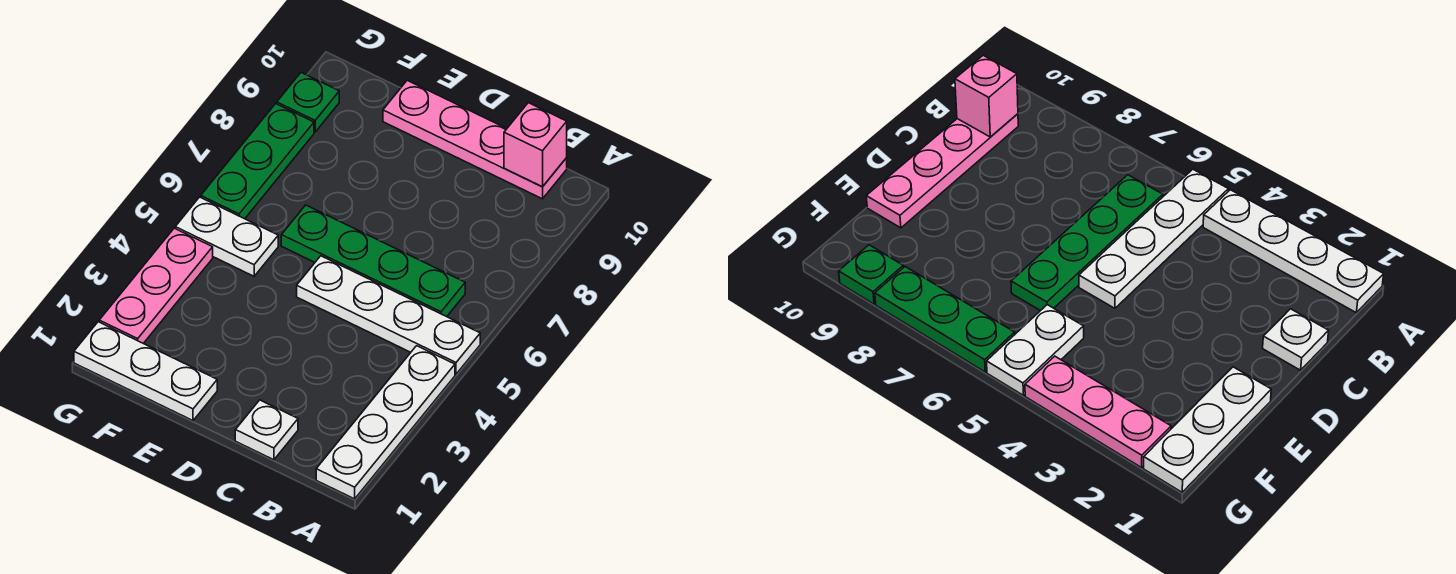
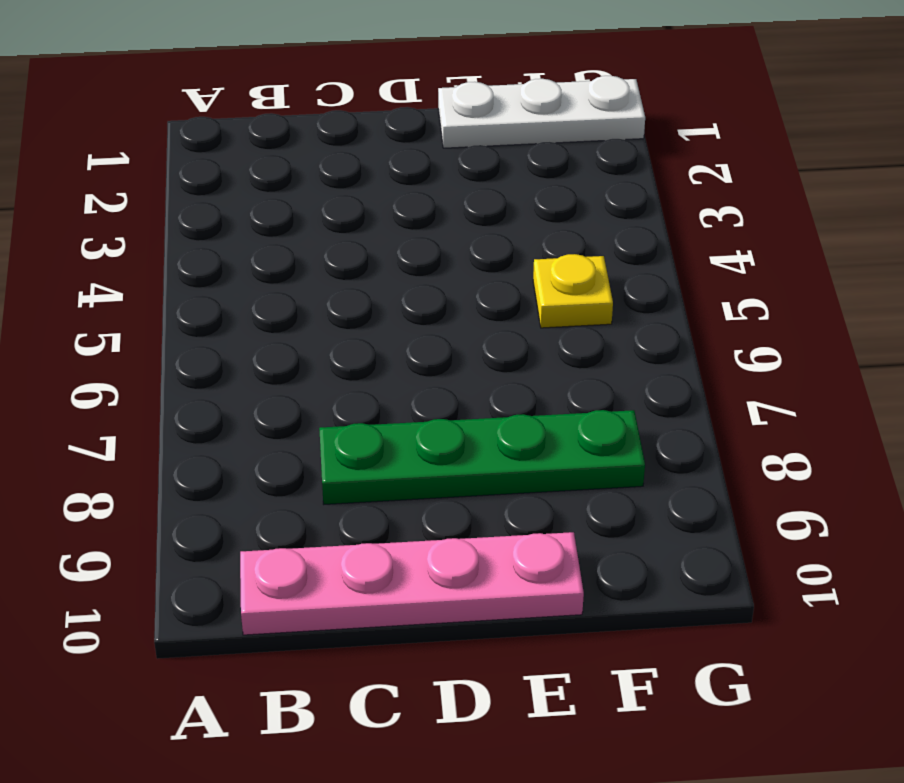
green 1x4 plate [319,410,645,504] -> green 1x4 plate moved to [281,205,465,317]
yellow 1x1 plate [533,254,613,328] -> white 1x2 plate [175,197,278,276]
none -> white 1x4 plate [316,346,455,499]
none -> white 1x4 plate [297,256,480,374]

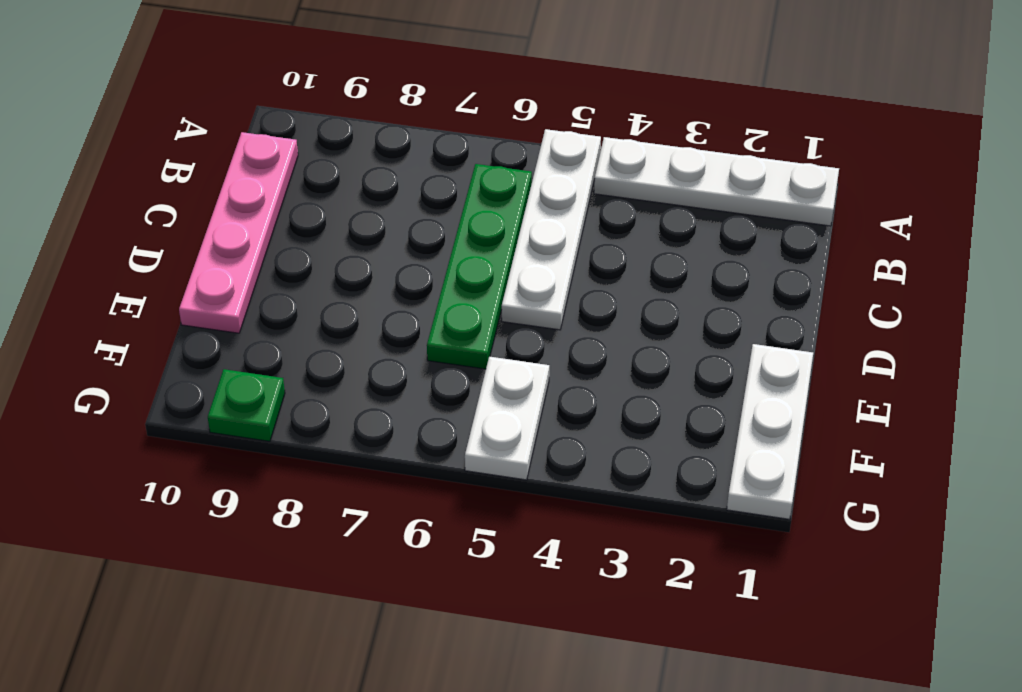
none -> white 1x1 plate [235,400,298,460]
none -> pink 1x3 plate [99,228,213,343]

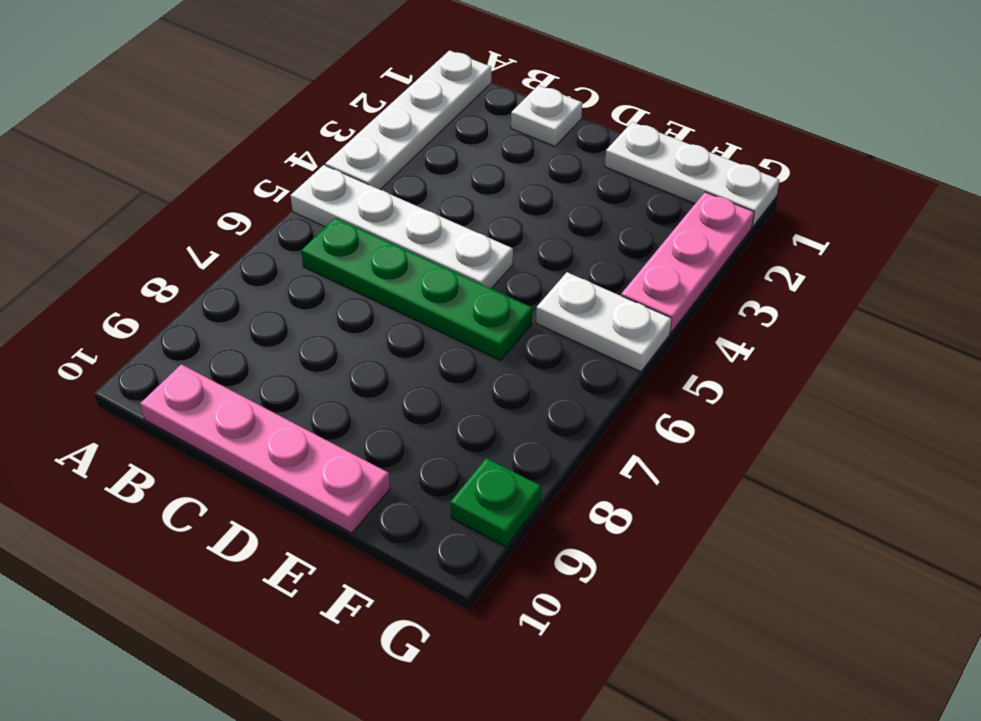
none -> green 1x3 plate [201,104,314,219]
none -> pink 1x1 brick [504,103,567,187]

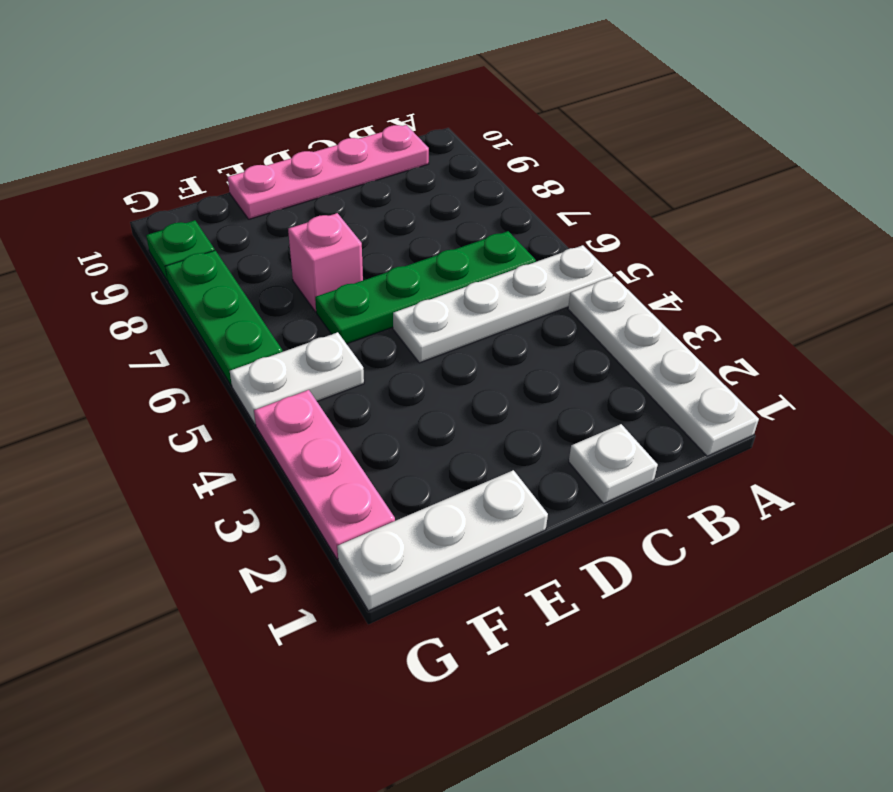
pink 1x1 brick [288,213,363,312] -> pink 1x1 brick moved to [504,103,567,187]

